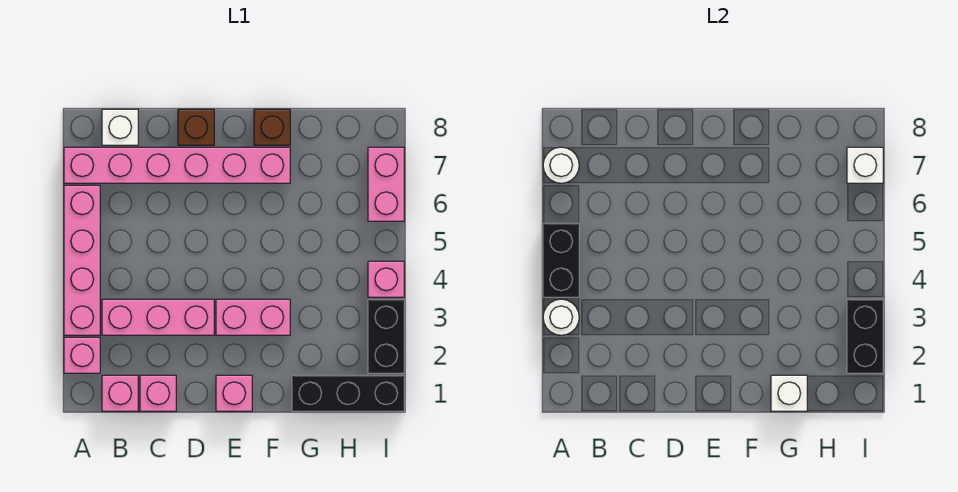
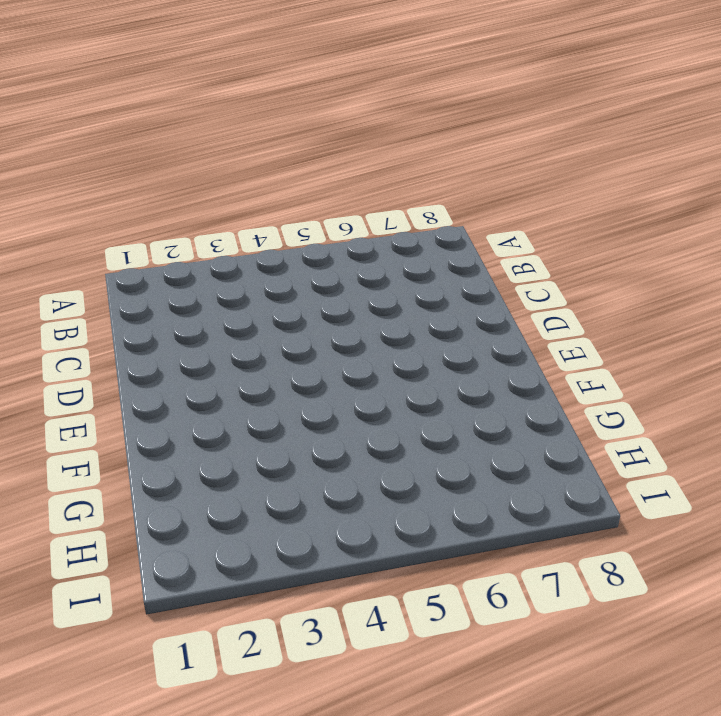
none -> pink 1x1 brick [64,337,100,373]
none -> pink 1x4 brick [64,185,100,335]
none -> pink 1x6 brick [64,147,290,183]

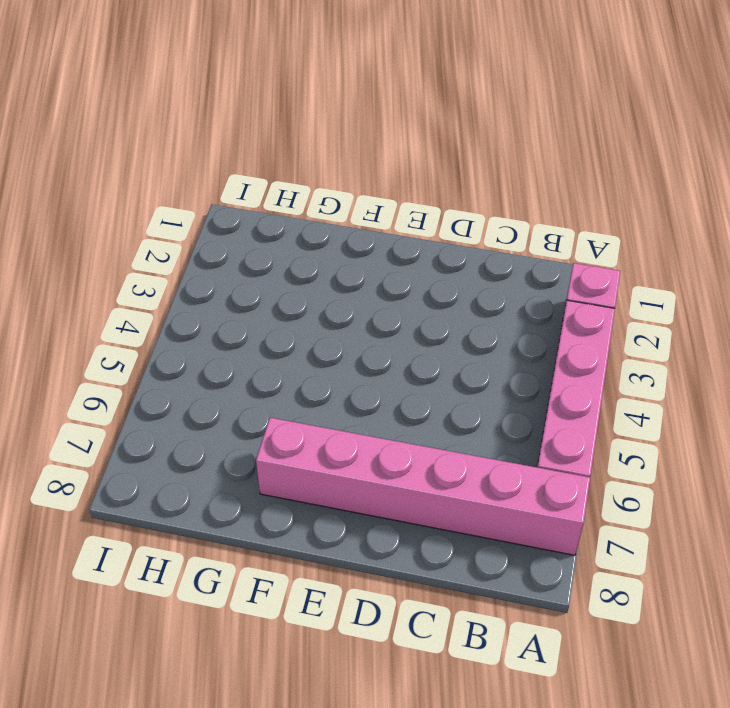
none -> pink 1x1 brick [102,375,138,411]
none -> pink 1x3 brick [102,299,214,335]
none -> white 1x1 brick [102,109,138,145]

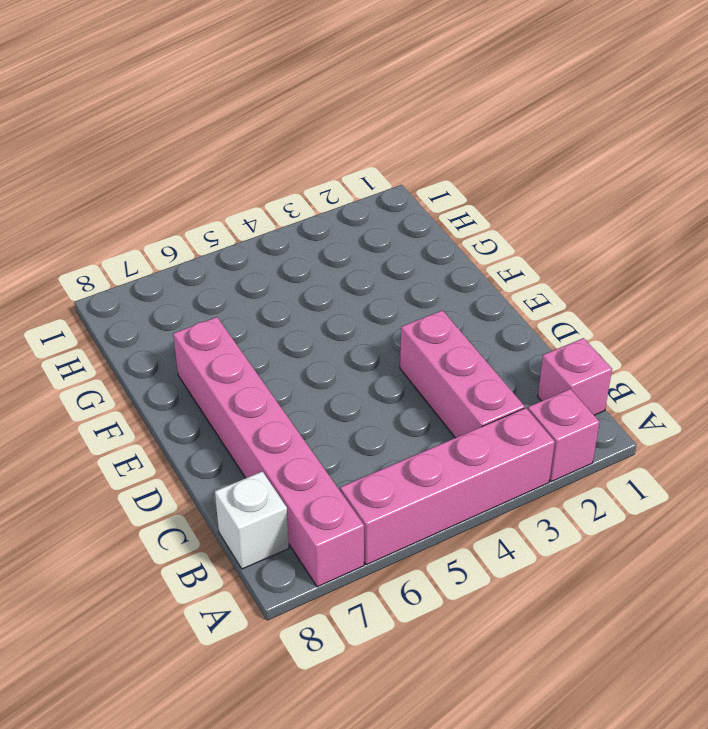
none -> pink 1x1 brick [140,375,176,411]
none -> brown 1x1 brick [178,109,214,145]
none -> pink 1x1 brick [216,375,252,411]

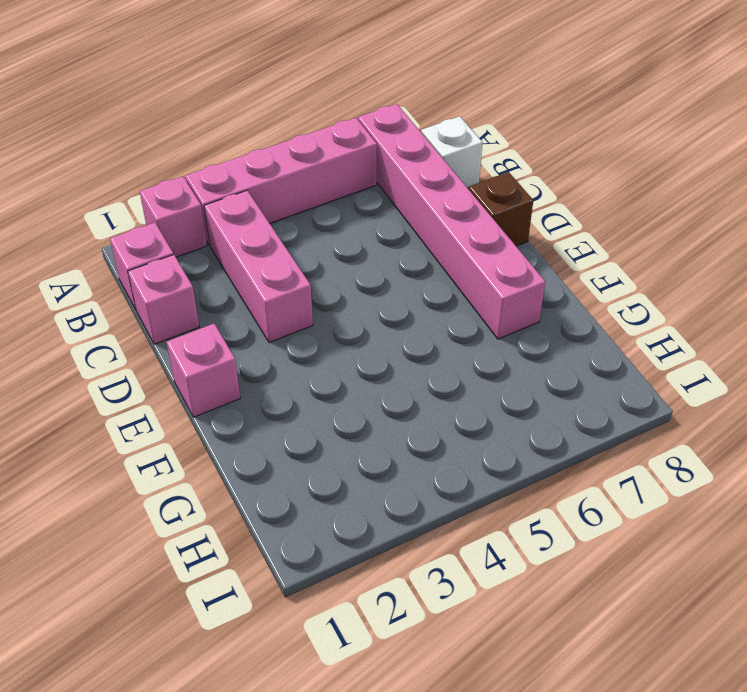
none -> pink 1x2 brick [216,299,290,335]
none -> brown 1x1 brick [254,109,290,145]
none -> black 1x3 brick [292,375,404,411]

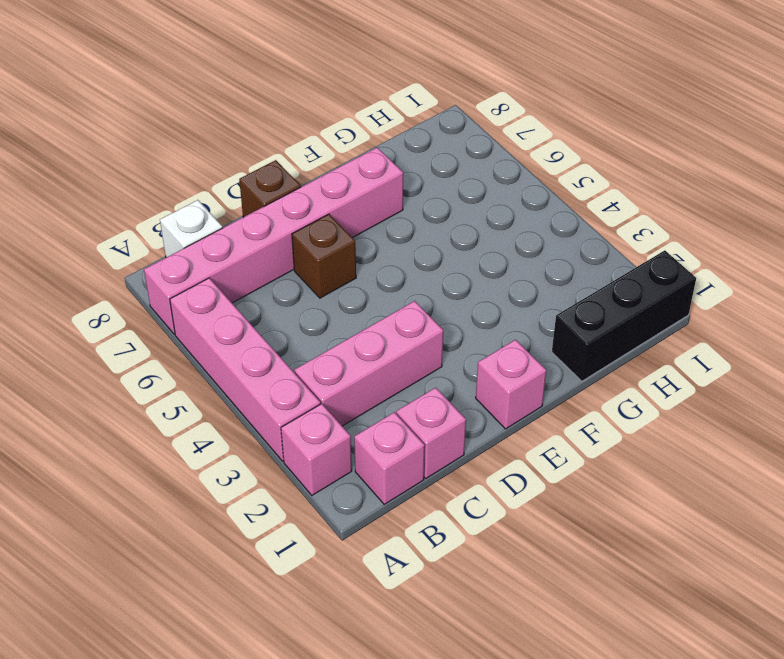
brown 1x1 brick [292,214,356,298] -> brown 1x1 brick moved to [254,109,290,145]
none -> pink 1x2 brick [216,299,290,335]
none -> black 1x2 brick [368,299,404,373]
none -> pink 1x1 brick [368,261,404,297]

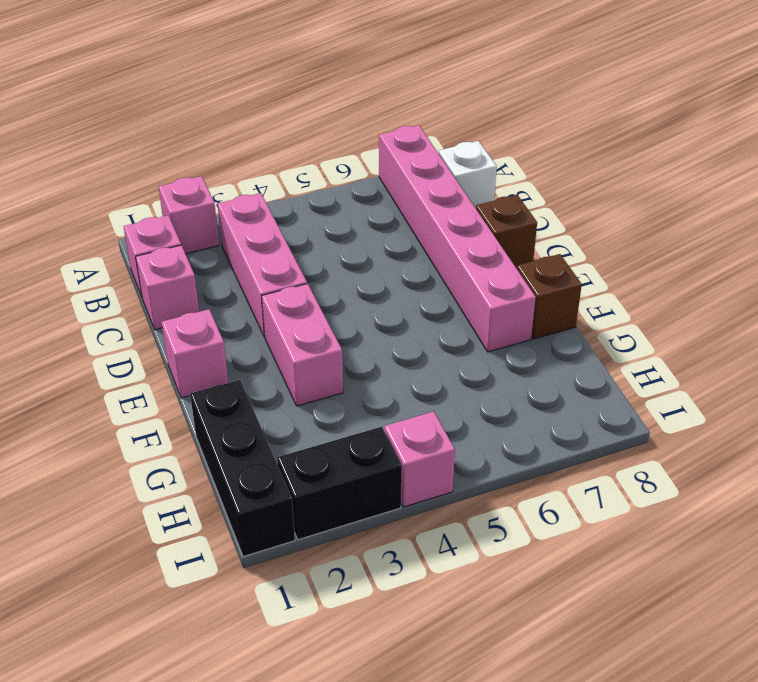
none -> pink 1x4 brick [64,185,100,335]
none -> pink 1x2 brick [368,147,404,221]
none -> white 1x1 round brick [543,299,579,335]

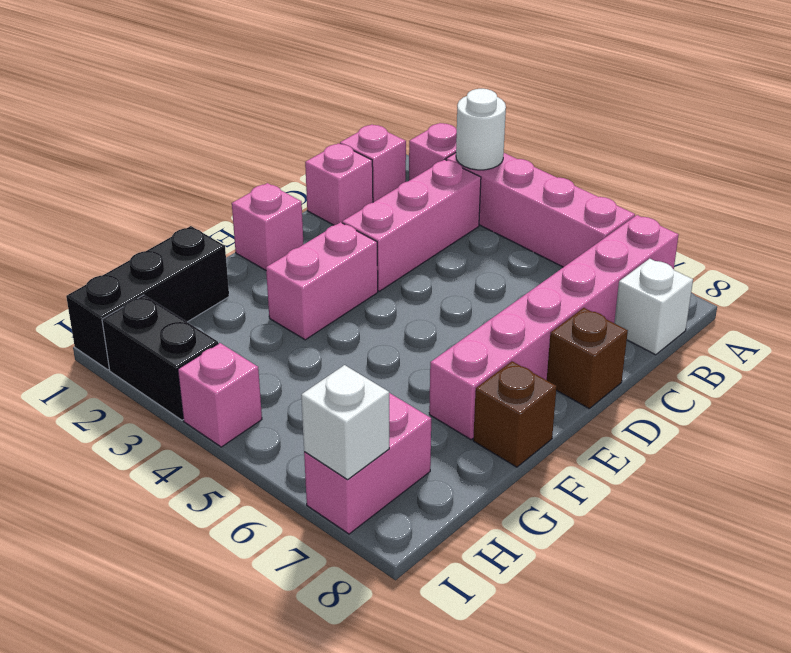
pink 1x2 brick [304,393,431,534] -> pink 1x2 brick turned to [368,147,404,221]
none -> black 1x2 brick [543,223,579,297]
none -> white 1x1 round brick [543,147,579,183]
none -> white 1x1 brick [771,375,807,411]

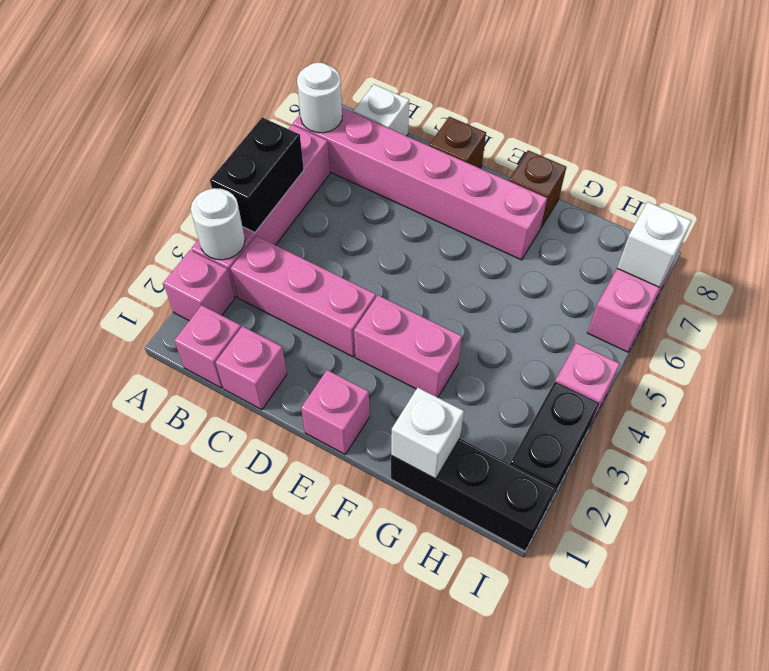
none -> black 1x2 brick [847,299,883,373]

